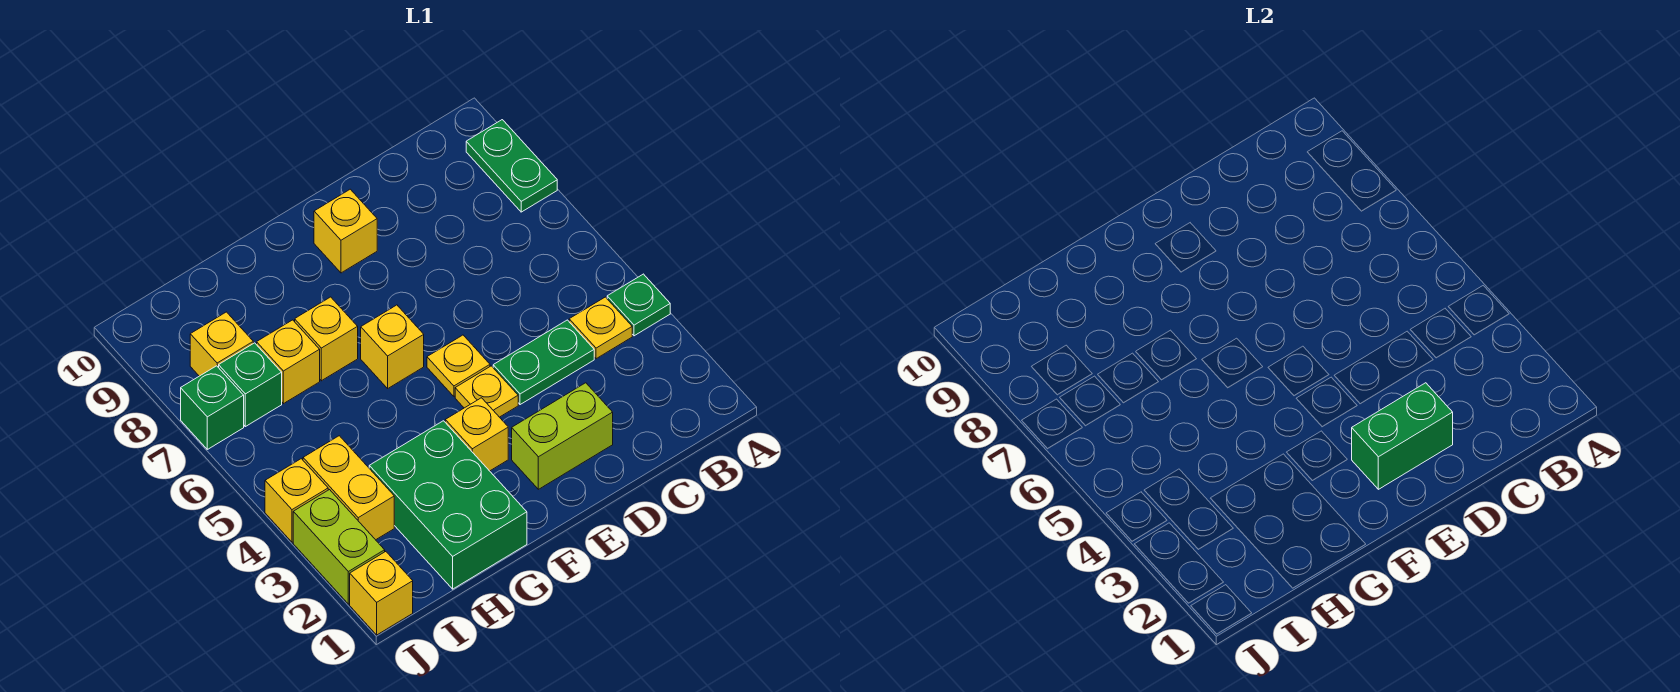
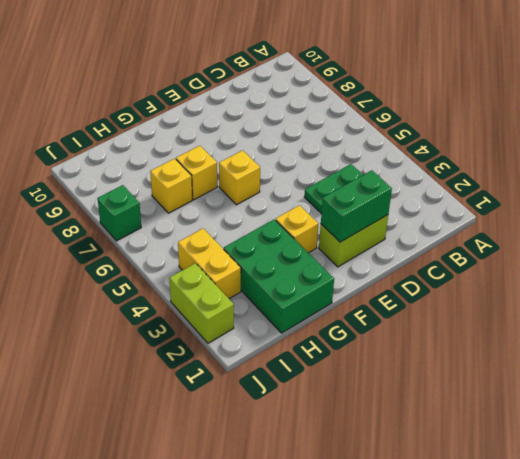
none -> green 1x1 plate [607,274,670,336]
none -> green 1x2 plate [466,120,557,212]
none -> yellow 1x1 plate [569,297,632,359]

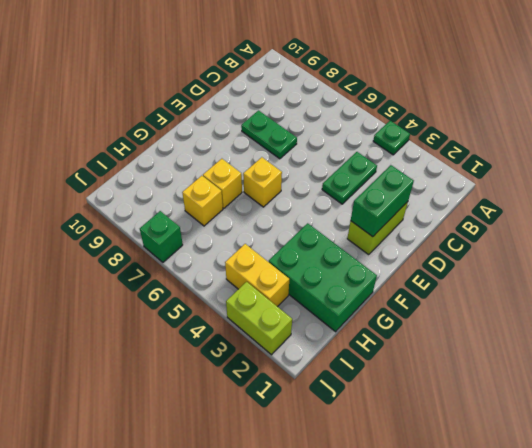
green 1x2 plate [241,111,297,159] -> green 1x2 plate moved to [466,120,557,212]
none -> yellow 1x1 plate [569,297,632,359]
none -> yellow 1x1 plate [455,366,518,417]
none -> yellow 1x1 plate [427,335,490,396]

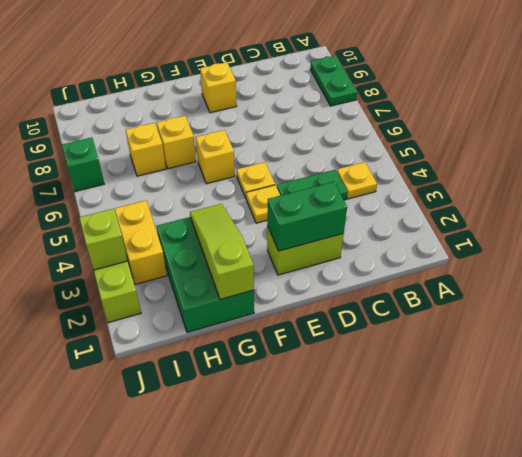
lime 1x3 slope [190,204,254,299] -> none
lime 1x1 brick [79,209,128,270] -> none
none -> green 1x1 plate [607,274,670,336]
none -> yellow 1x1 brick [445,398,508,471]
none -> green 1x1 brick [219,343,282,427]

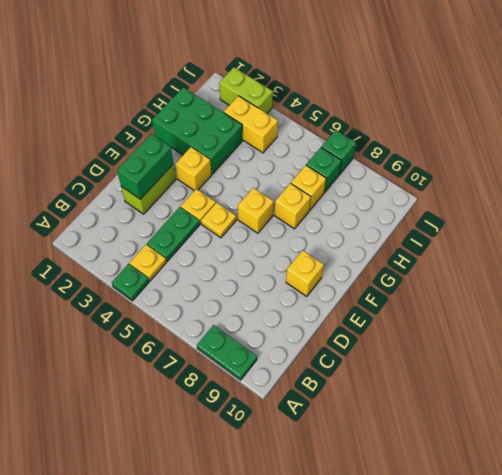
none -> yellow 1x1 brick [190,312,253,376]
none -> yellow 1x1 brick [350,552,413,635]
none -> yellow 1x1 brick [265,459,328,542]

